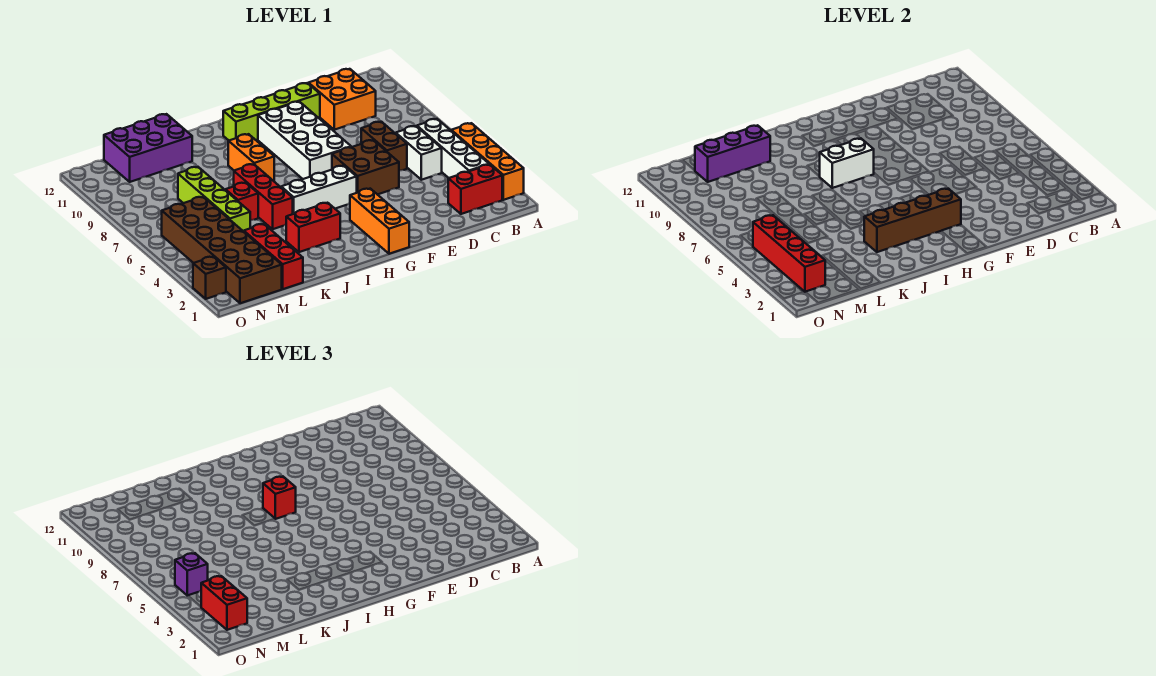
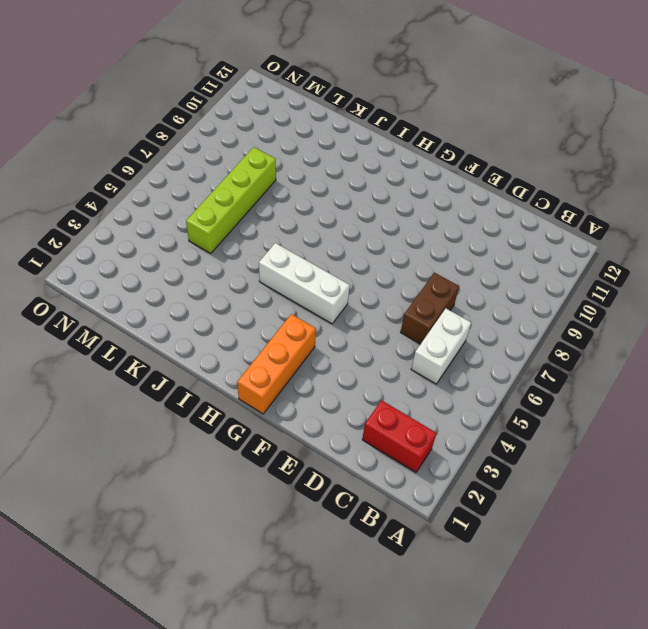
none -> orange 1x4 brick [451,123,524,200]
none -> white 1x4 brick [417,119,489,178]
none -> orange 2x2 brick [308,69,376,130]

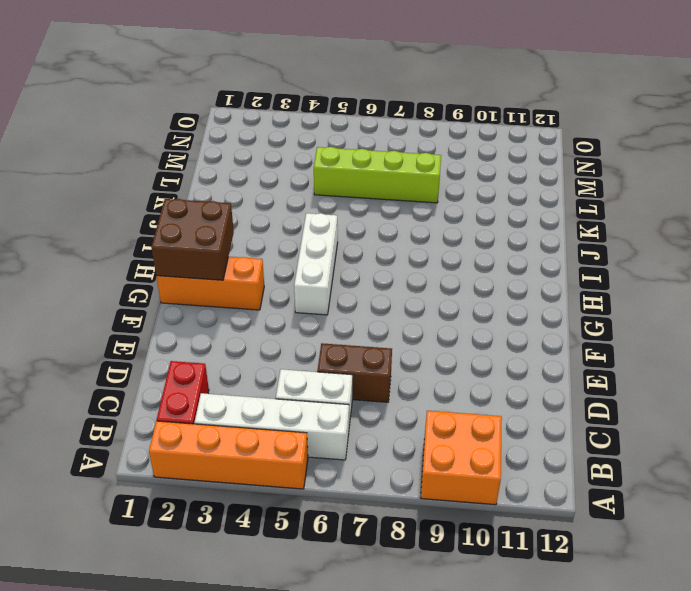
orange 2x2 brick [421,411,502,505] -> orange 2x2 brick moved to [308,69,376,130]
brown 2x2 brick [151,199,234,280] -> brown 2x2 brick moved to [332,140,399,195]
none -> lime 1x4 brick [223,83,320,140]
none -> white 2x4 brick [258,101,351,179]
none -> red 1x2 brick [286,203,340,252]

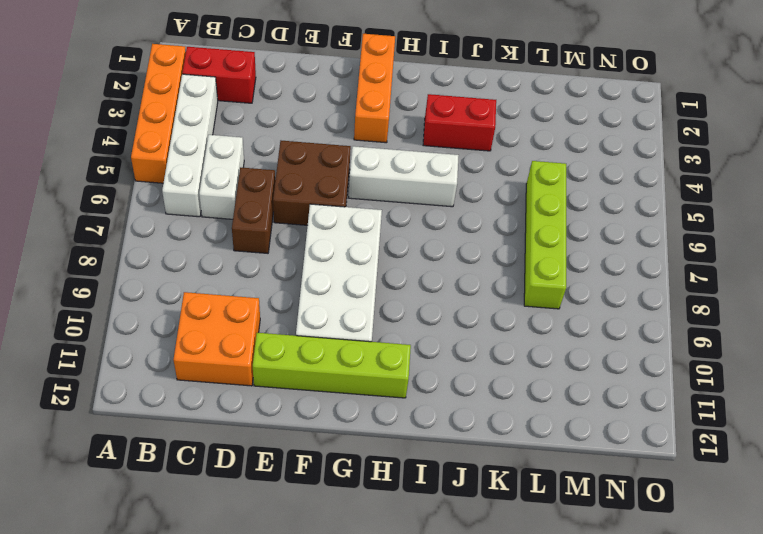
none -> orange 1x2 brick [228,134,274,181]
none -> red 1x3 brick [234,164,293,229]
none -> red 1x1 brick [226,183,258,220]

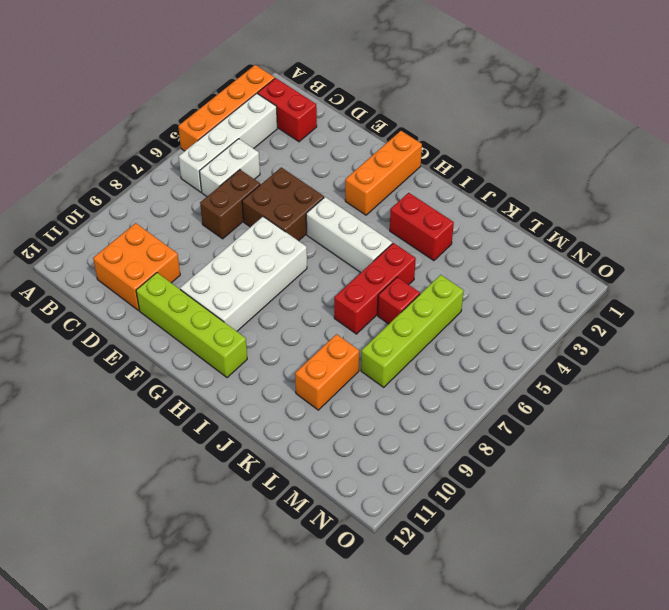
orange 1x2 brick [295,334,359,410] -> orange 1x2 brick moved to [228,134,274,181]
none -> purple 2x3 brick [104,114,192,182]
none -> red 1x3 brick [244,224,303,289]
none -> brown 2x6 brick [162,197,282,303]

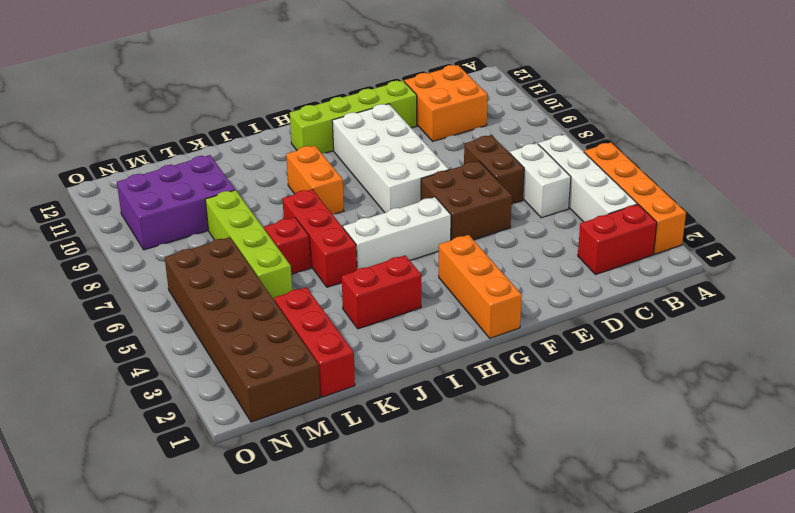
purple 2x3 brick [117,155,235,250] -> purple 2x3 brick moved to [104,114,192,182]
none -> brown 1x1 brick [193,257,226,299]
none -> brown 1x4 brick [864,189,961,252]
none -> white 1x2 brick [819,139,874,188]

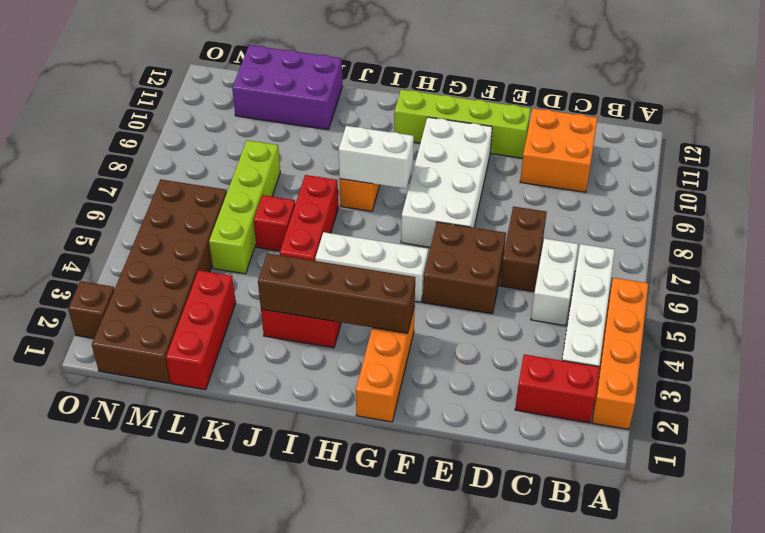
none -> purple 1x3 brick [695,125,770,182]
none -> red 1x4 brick [753,215,825,292]
none -> red 1x1 brick [263,477,296,519]

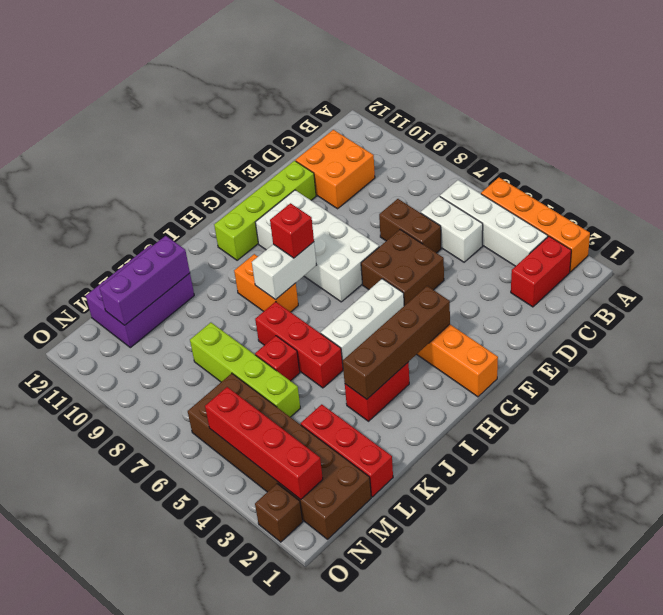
none -> red 1x2 brick [201,576,247,630]
none -> purple 1x1 brick [175,553,208,596]

